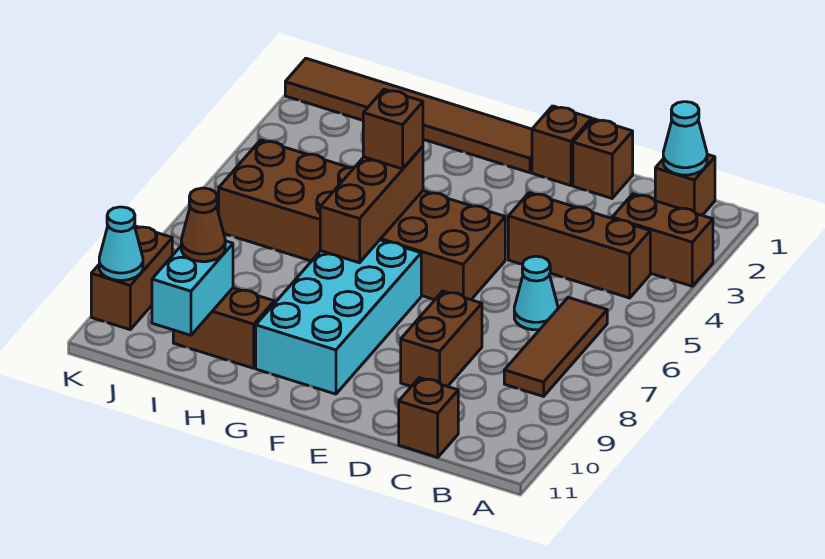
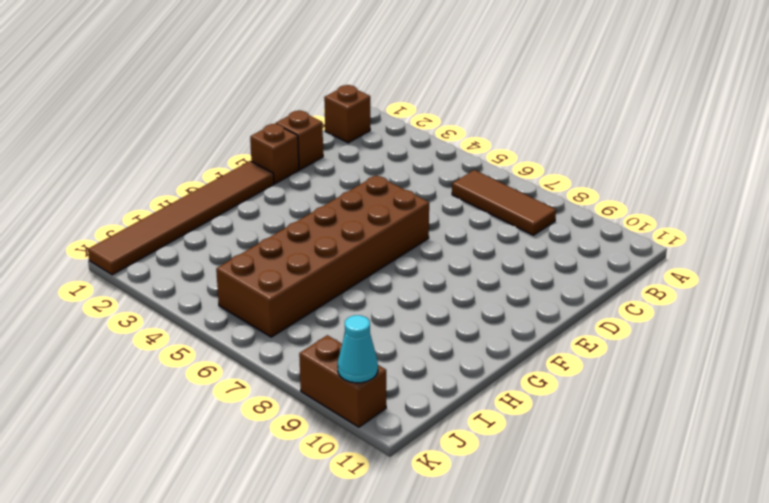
none -> brown 1x2 brick [612,194,713,286]
none -> brown 1x3 brick [508,193,650,298]
none -> cyan 1x1 cone [514,256,558,330]

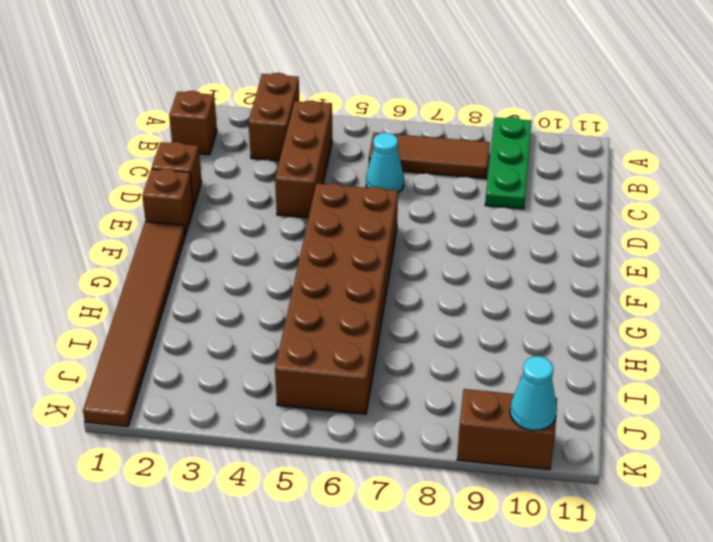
green 1x3 plate [485,117,532,209] -> none
none -> brown 1x1 brick [399,378,458,457]
none -> brown 1x2 brick [401,291,482,387]
none -> cyan 2x4 brick [256,240,421,394]

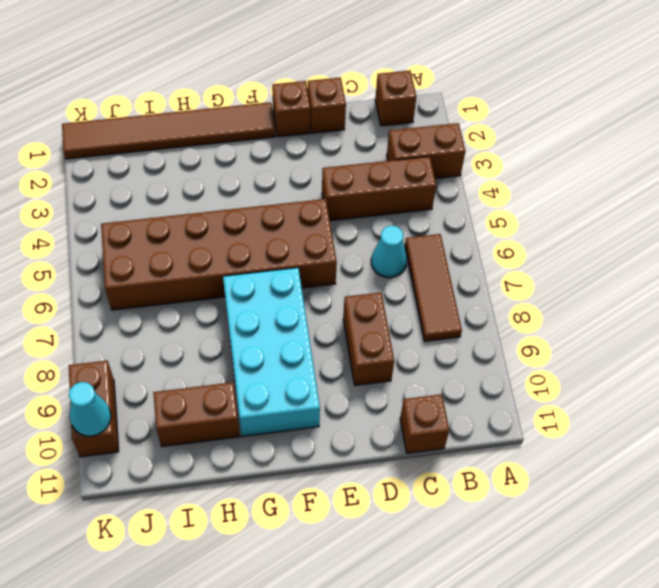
none -> cyan 1x1 cone [663,102,707,175]
none -> brown 1x3 brick [320,146,423,263]
none -> cyan 1x2 brick [152,241,233,335]

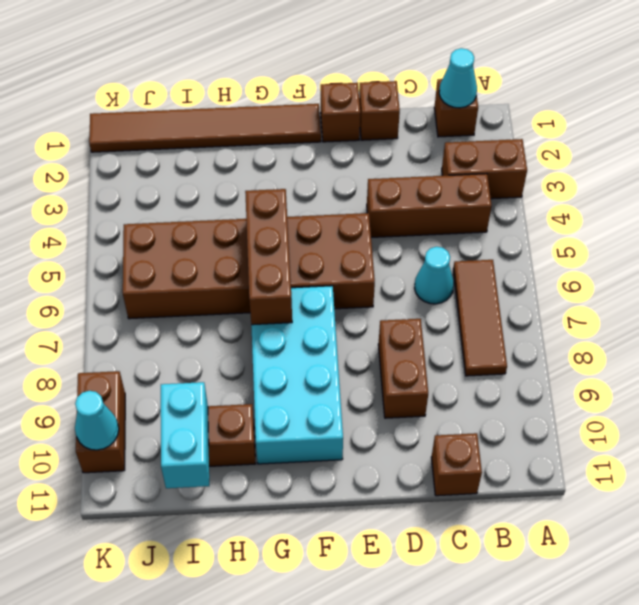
none -> brown 1x1 brick [363,89,423,169]
none -> brown 1x1 cone [181,188,225,262]

